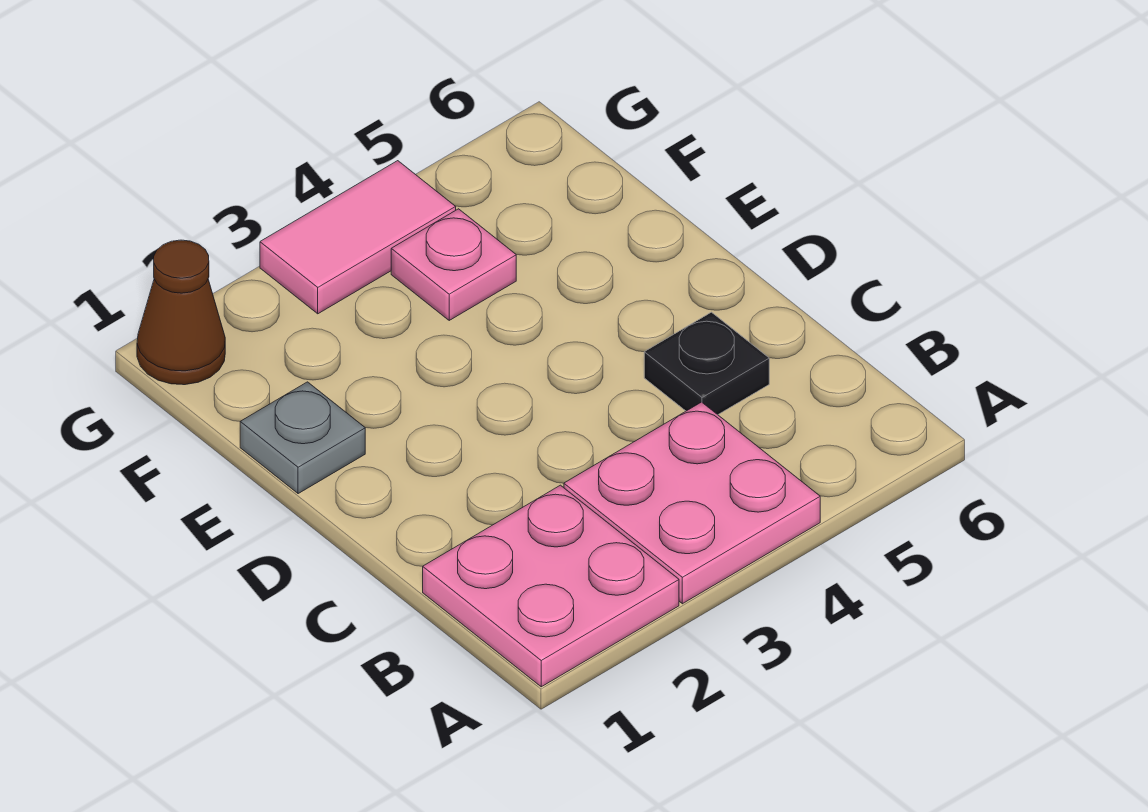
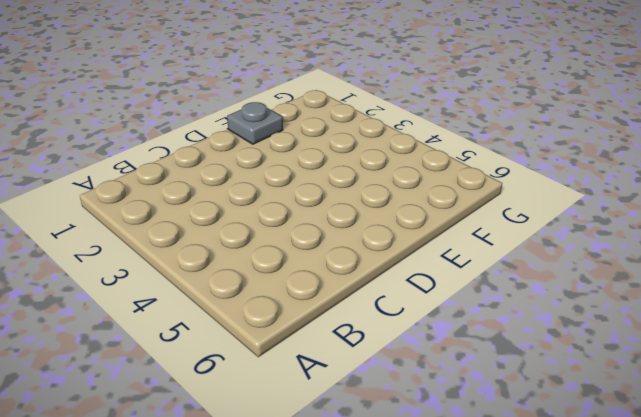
none -> pink 2x2 plate [423,485,679,687]
none -> pink 2x2 plate [564,402,820,604]

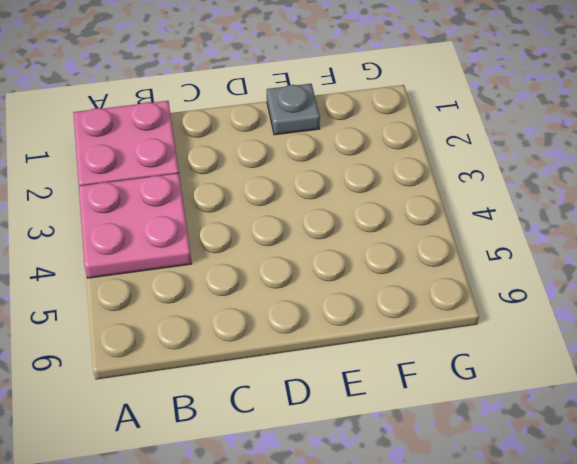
none -> black 1x1 plate [644,312,769,415]
none -> pink 1x1 plate [391,209,516,320]

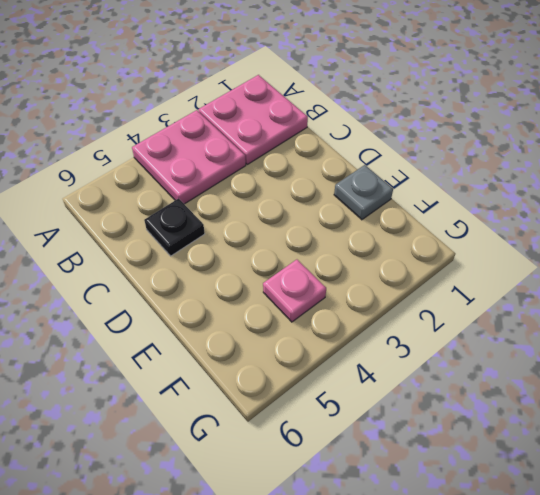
none -> brown 1x1 cone [137,240,225,385]
none -> pink 1x2 tile [260,161,456,314]

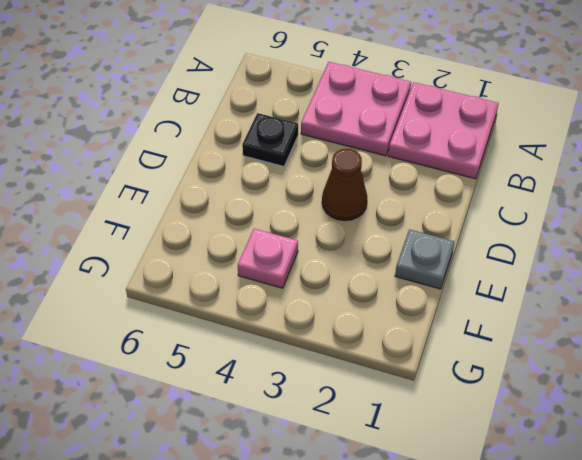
brown 1x1 cone [322,149,367,221] -> brown 1x1 cone moved to [137,240,225,385]
none -> pink 1x2 tile [260,161,456,314]

